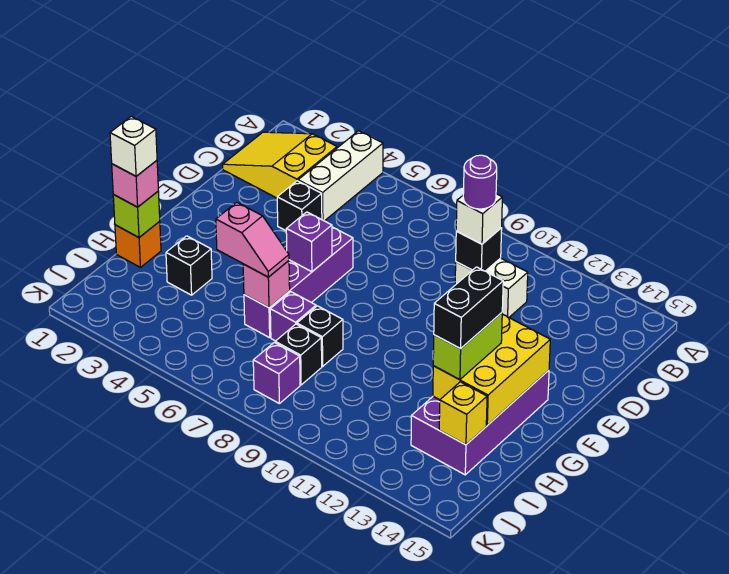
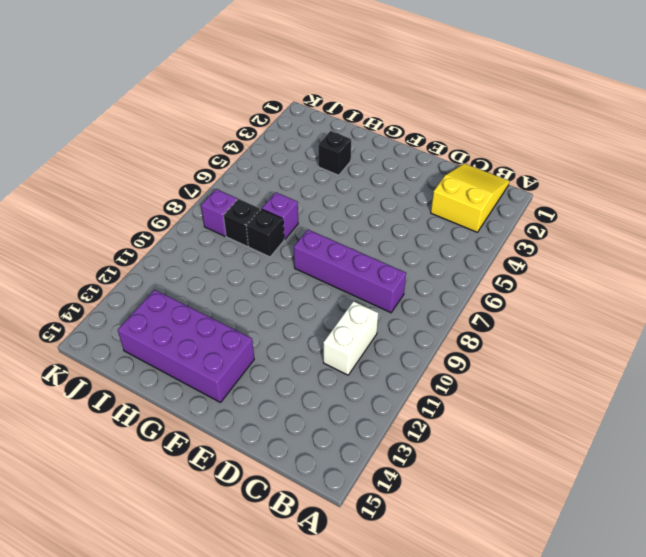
purple 1x4 brick [294,230,406,313] -> purple 1x4 brick moved to [244,227,353,338]
none -> white 1x3 brick [298,131,383,221]
none -> black 1x1 brick [277,181,322,231]
none -> orange 1x1 brick [115,222,161,267]

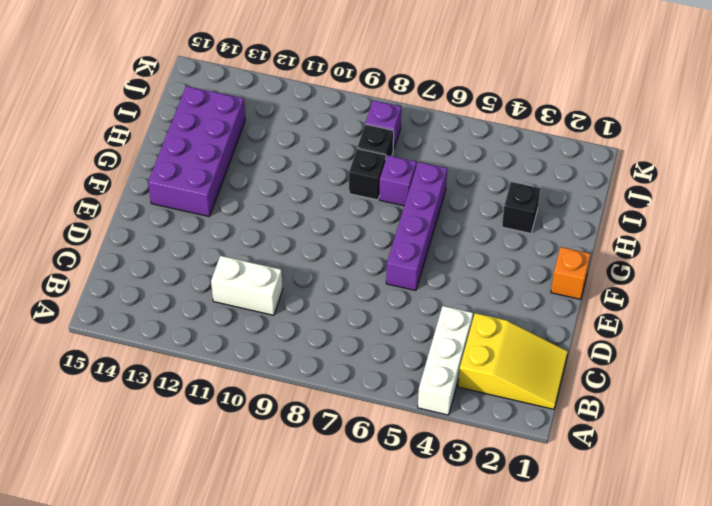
orange 1x1 brick [551,247,590,299] -> orange 1x1 brick moved to [115,222,161,267]
none -> black 1x1 brick [277,181,322,231]
none -> black 1x1 brick [456,228,502,271]
none -> purple 1x1 brick [286,212,332,272]

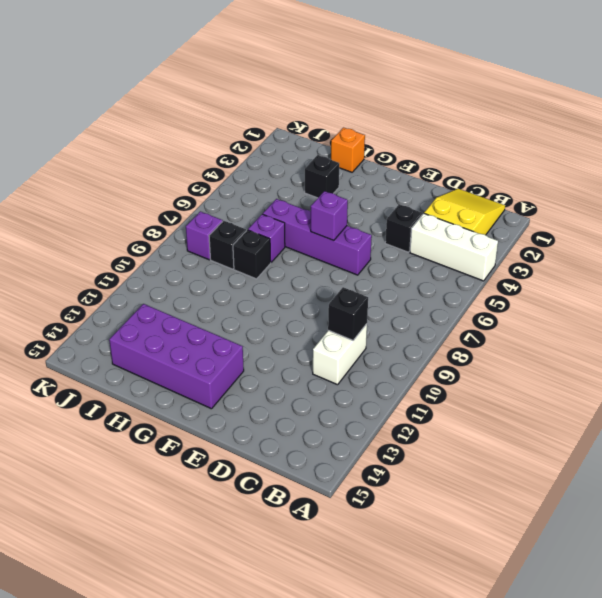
none -> yellow 2x3 brick [433,315,550,425]
none -> lime 1x1 brick [113,191,160,237]
none -> pink 1x1 brick [243,261,290,308]

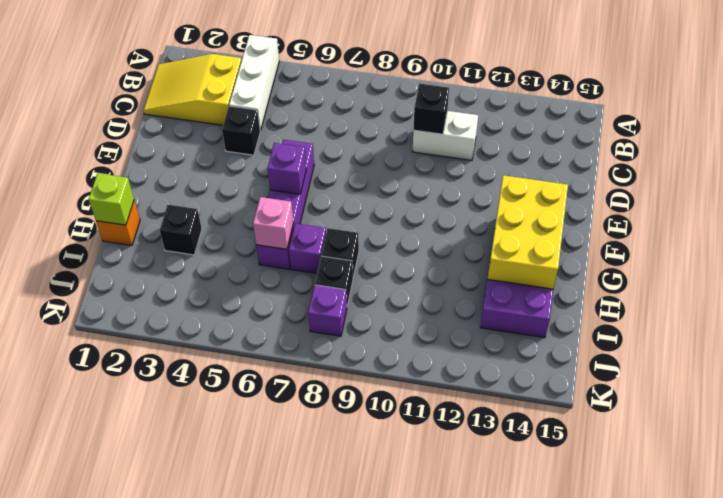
none -> yellow 1x1 brick [439,382,487,445]
none -> white 1x1 brick [456,194,502,244]
none -> lime 1x2 brick [433,313,503,380]

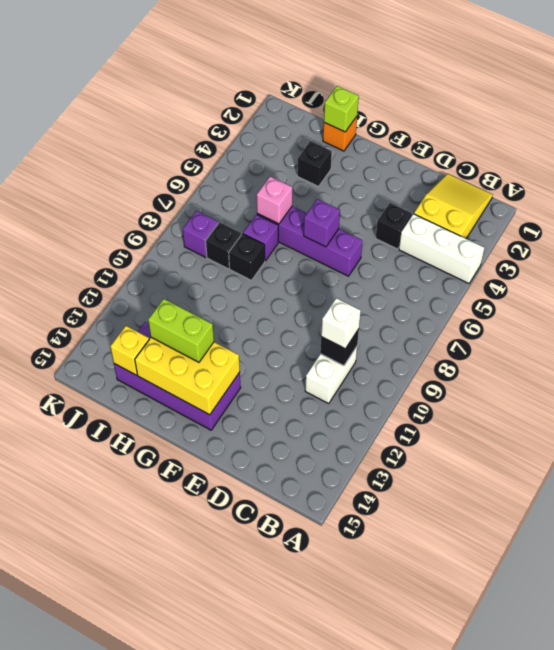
none -> pink 1x1 brick [112,161,158,207]
none -> pink 1x2 slope [216,202,289,277]
none -> purple 1x1 round brick [463,155,497,209]

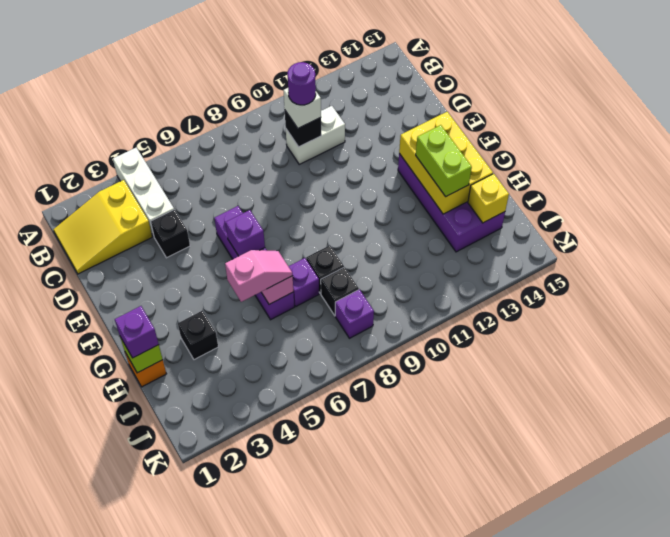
purple 1x1 brick [115,306,159,358] -> pink 1x1 brick [112,161,158,207]
none -> black 1x2 brick [434,267,503,349]
none -> white 1x1 brick [110,116,157,176]

